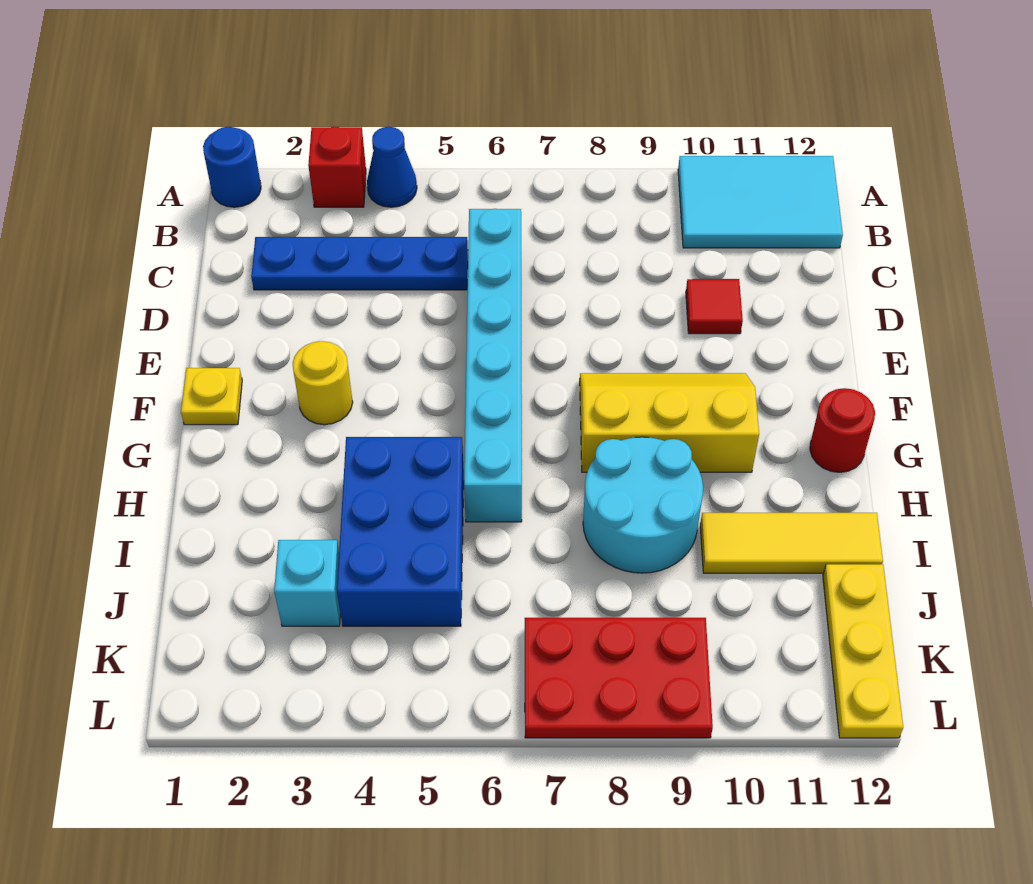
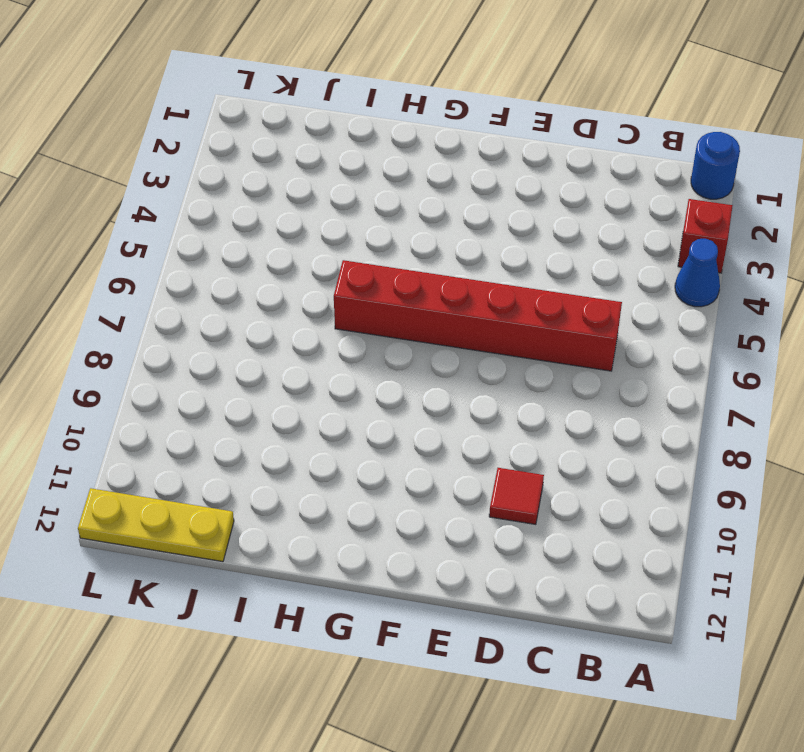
red 1x6 brick [334,260,622,371] -> cyan 1x6 brick [464,209,522,522]
none -> cyan 2x3 tile [678,156,843,248]
none -> blue 1x4 plate [251,237,468,290]
none -> yellow 1x1 plate [181,368,242,425]

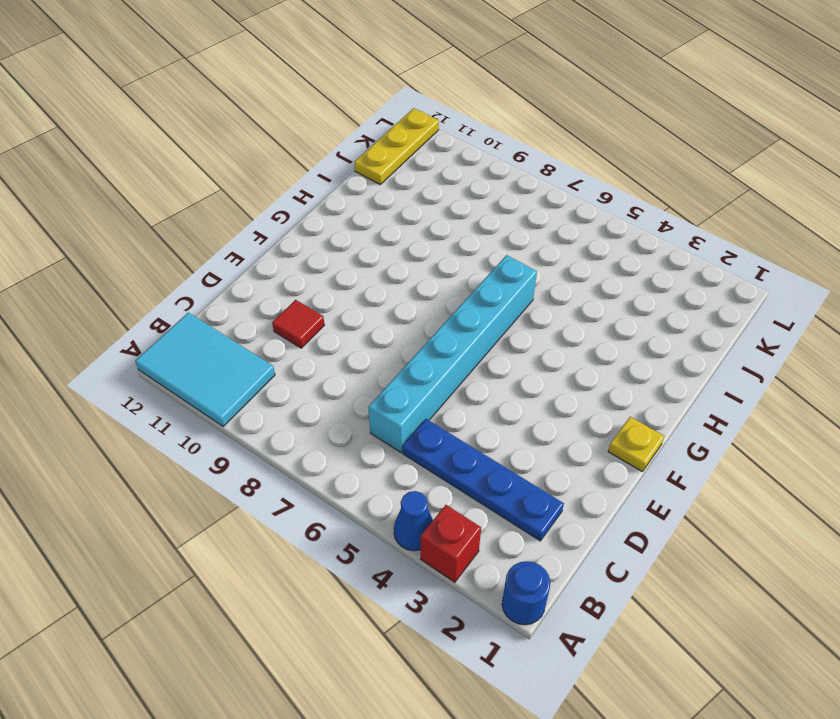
none -> yellow 1x1 round brick [293,341,353,425]
none -> yellow 2x3 slope [580,373,759,472]
none -> red 1x1 round brick [810,388,875,472]

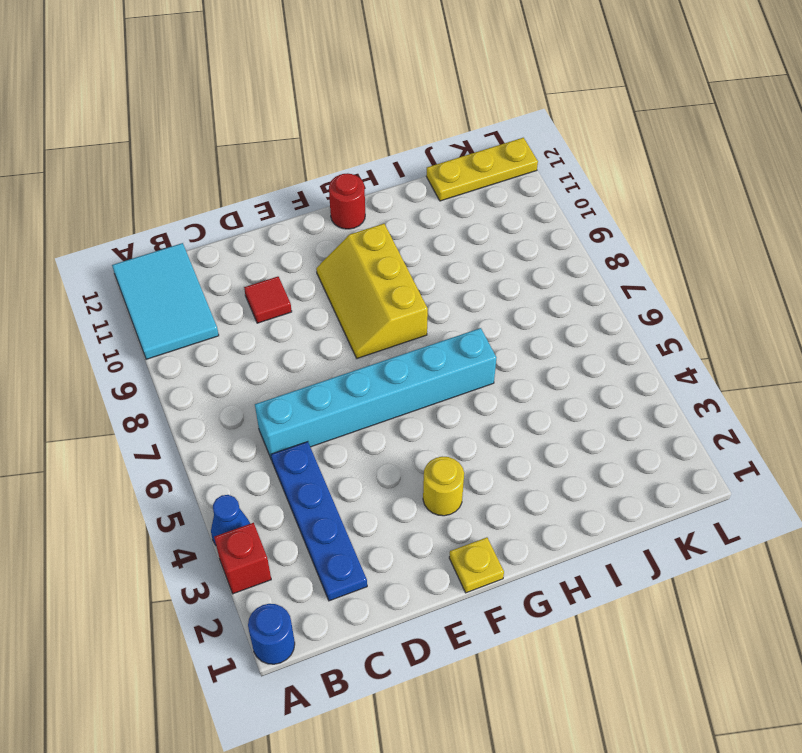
none -> blue 2x3 brick [337,437,464,626]
none -> cyan 2x2 round brick [583,437,703,573]
none -> yellow 1x3 tile [700,513,883,573]

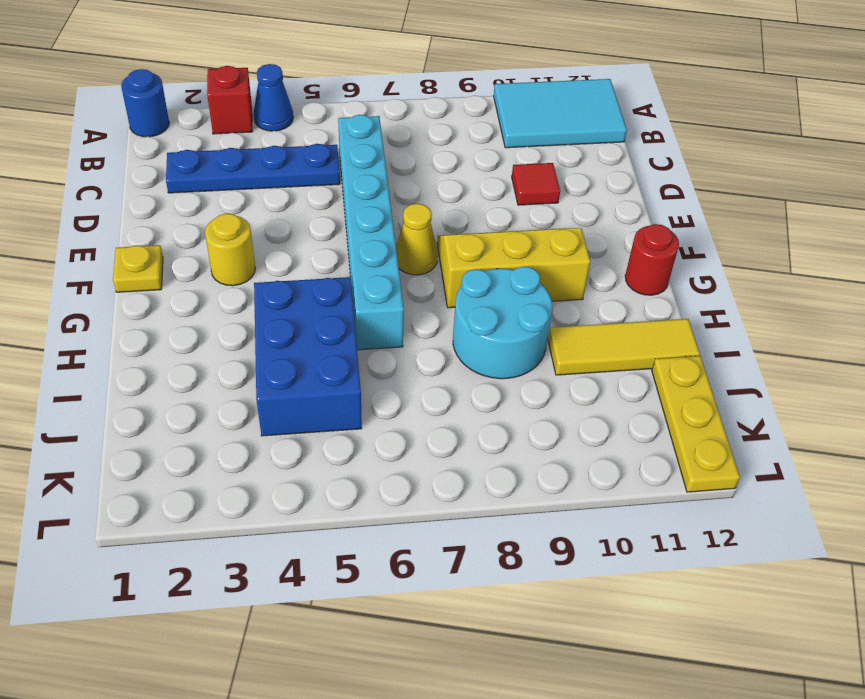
yellow 1x1 cone [396,204,438,275] -> none
none -> cyan 1x1 brick [274,540,340,626]
none -> red 2x3 plate [525,618,713,738]

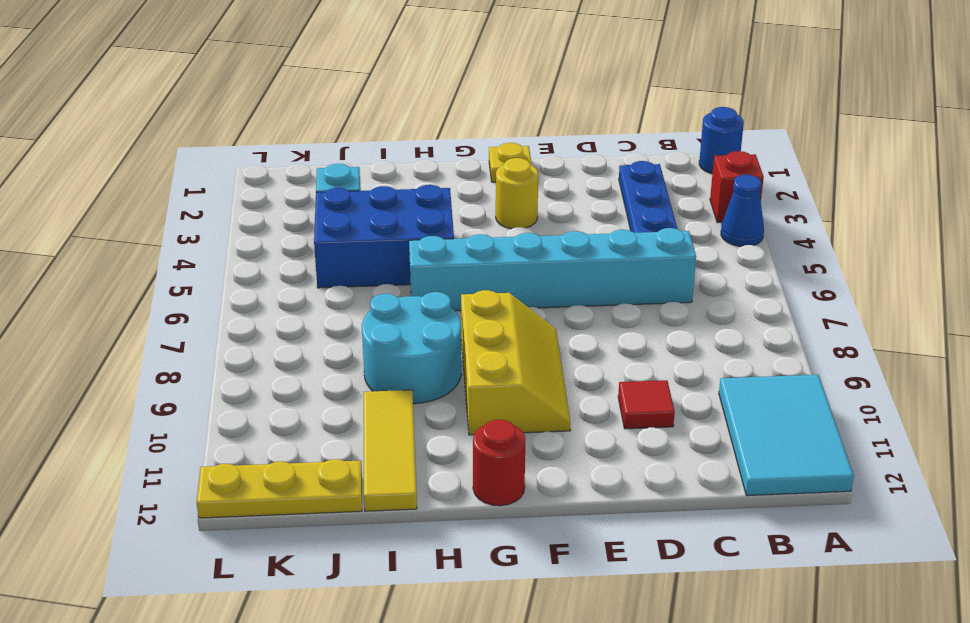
none -> red 2x3 plate [525,618,713,738]

